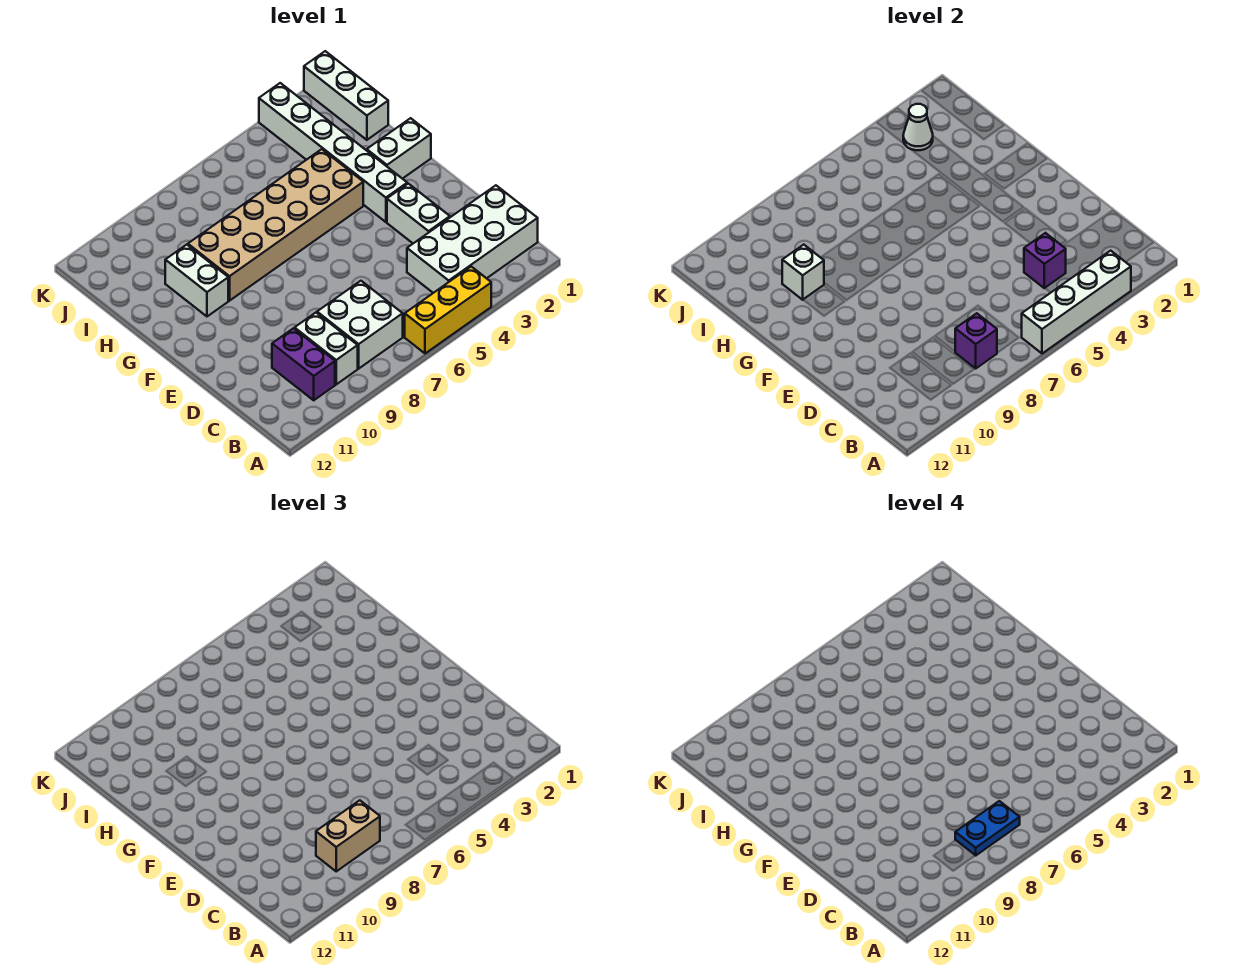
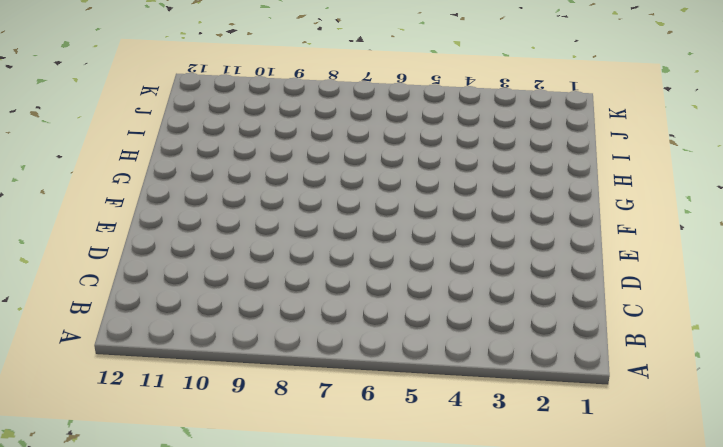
none -> yellow 1x3 brick [405,267,491,353]
none -> white 2x4 brick [407,185,538,293]
none -> white 2x2 brick [317,281,403,368]

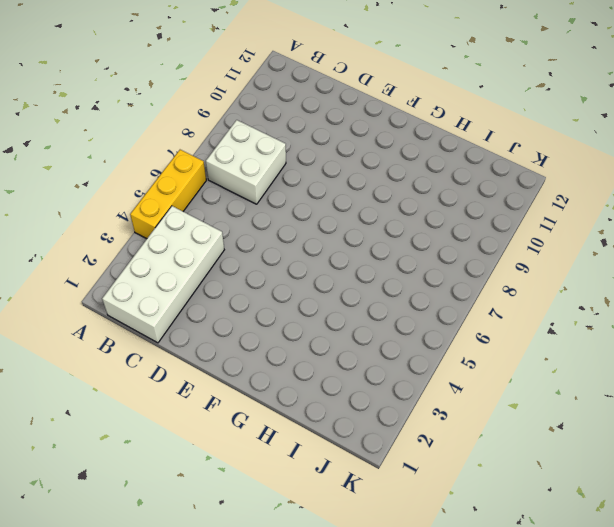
none -> white 1x2 brick [295,313,358,384]
none -> purple 1x2 brick [272,328,335,400]
none -> white 1x2 brick [387,184,450,243]

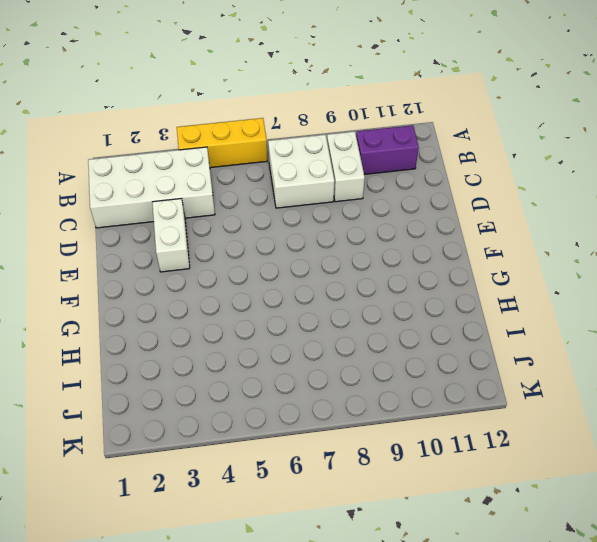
purple 1x2 brick [356,125,419,174] -> purple 1x2 brick turned to [272,328,335,400]
none -> white 1x6 brick [259,83,407,222]
none -> white 1x2 brick [367,118,431,179]
none -> tan 2x6 brick [188,149,363,301]

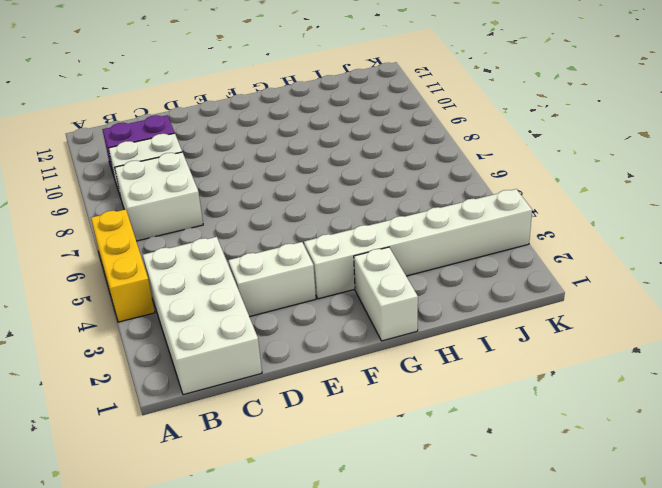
none -> tan 2x6 brick [188,149,363,301]
none -> white 1x2 brick [165,245,228,316]
none -> white 1x3 brick [304,51,388,140]

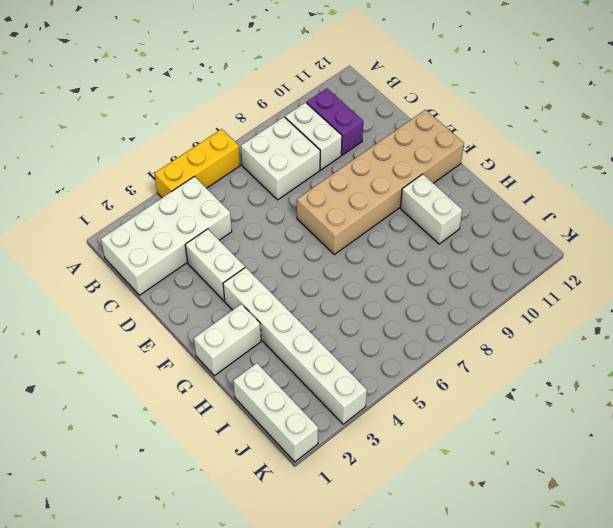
tan 2x6 brick [297,110,464,255] -> tan 2x6 brick moved to [188,149,363,301]
none -> white 1x4 brick [1022,251,1131,353]
none -> purple 1x1 brick [955,313,997,368]
none -> purple 1x1 brick [1024,233,1066,288]

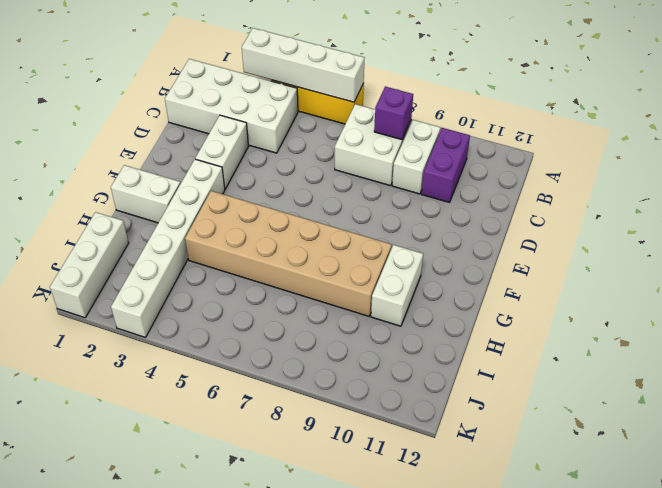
none -> purple 1x1 brick [1024,233,1066,288]
none -> white 1x1 brick [782,245,824,300]
none -> white 1x1 cone [903,104,933,150]

